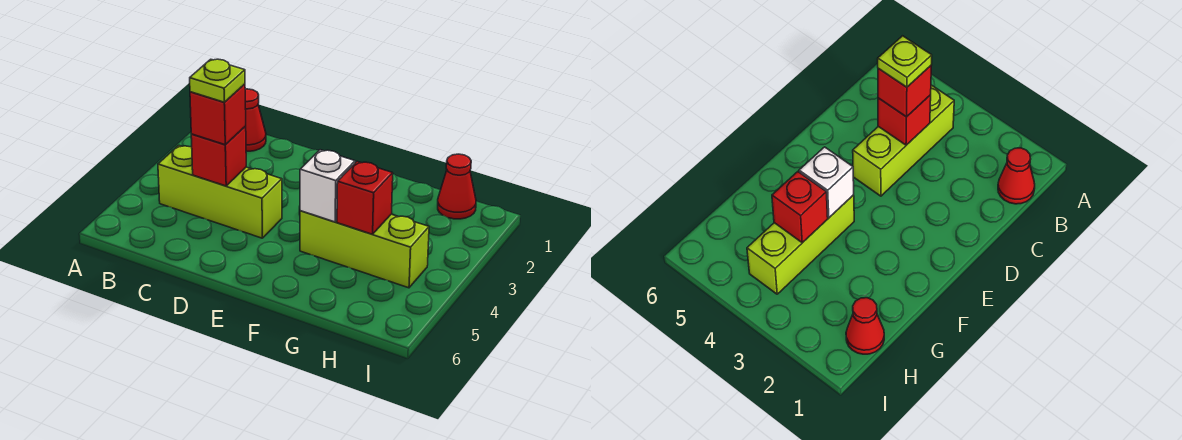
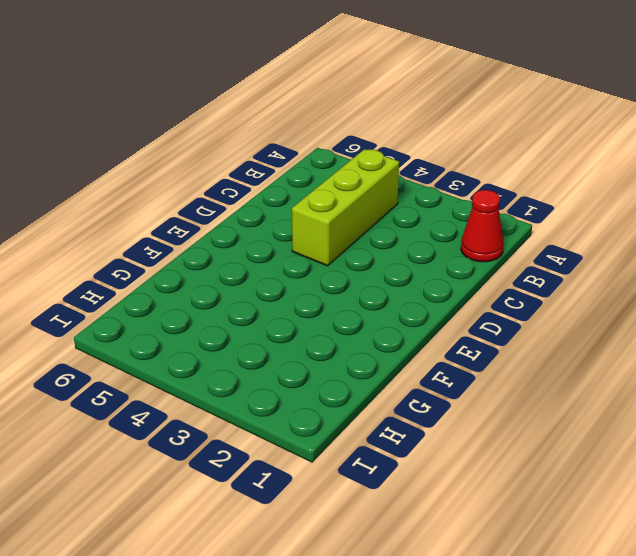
none -> lime 1x3 brick [300,211,429,288]
none -> red 1x1 cone [438,154,476,219]

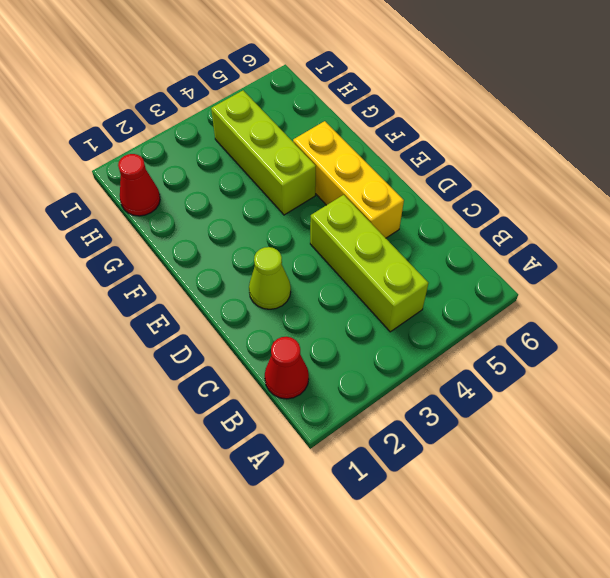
lime 1x1 cone [249,247,291,309] -> none
yellow 1x3 brick [293,121,404,238] -> none
none -> red 1x1 brick [191,126,246,186]
none -> white 1x1 brick [300,150,355,222]

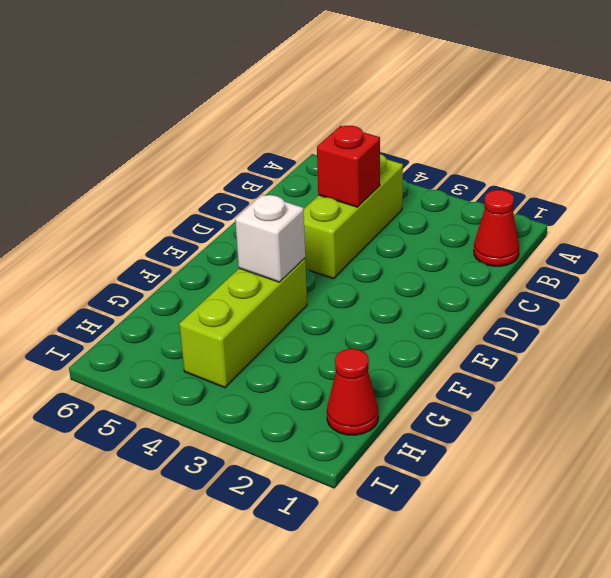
none -> red 1x1 brick [337,161,393,234]
none -> red 1x1 brick [190,84,246,145]

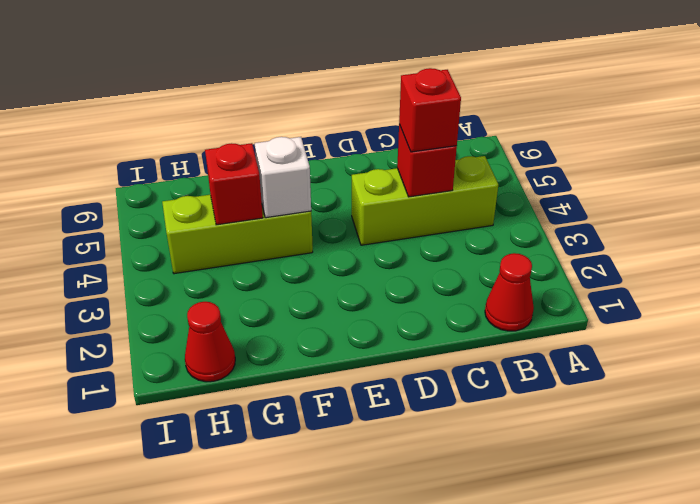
none -> lime 1x1 plate [190,59,245,102]

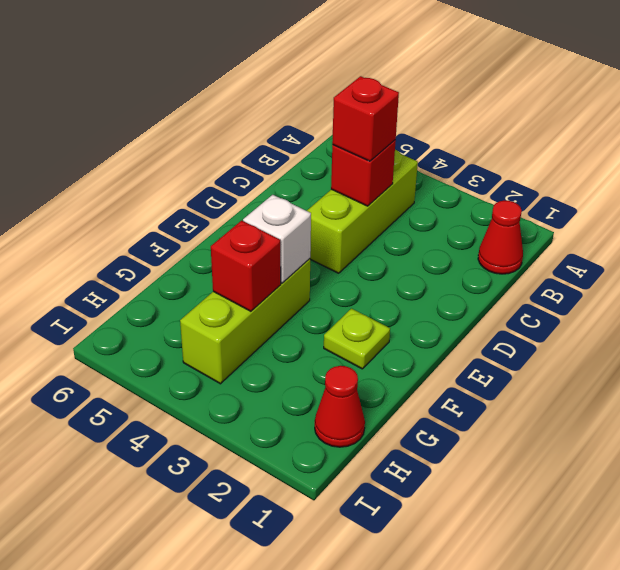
lime 1x1 plate [324,309,390,369] -> lime 1x1 plate moved to [190,59,245,102]

